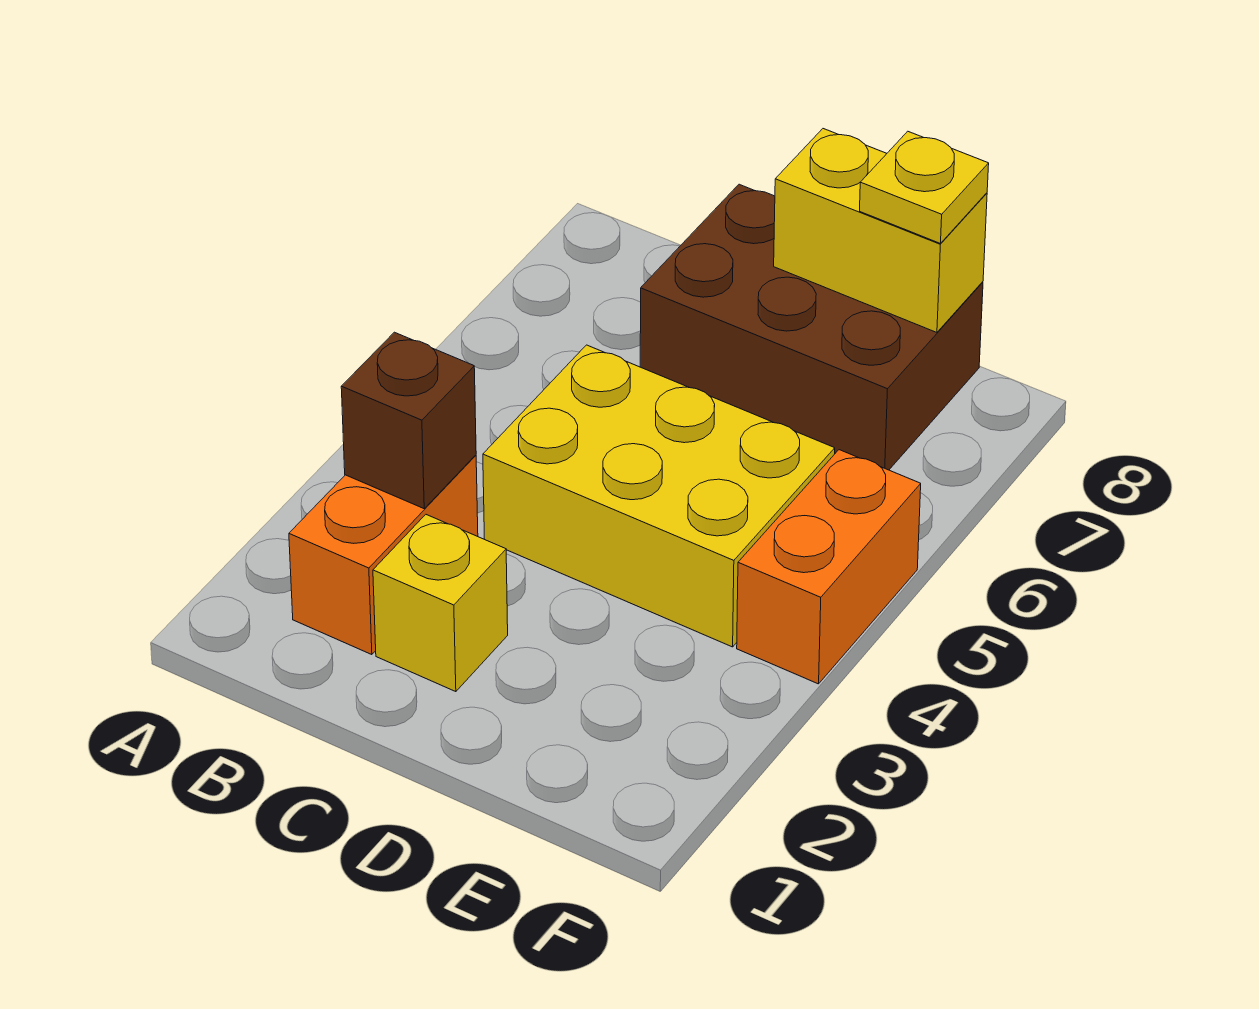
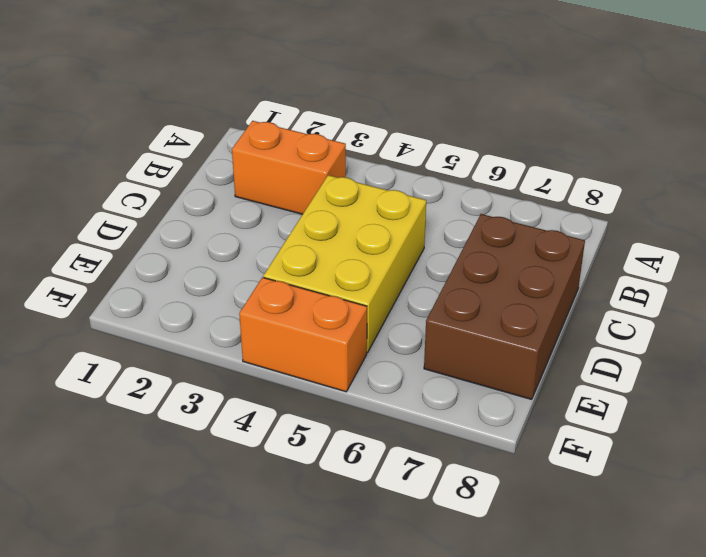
none -> yellow 1x1 brick [373,515,508,692]
none -> brown 1x1 brick [341,332,476,509]

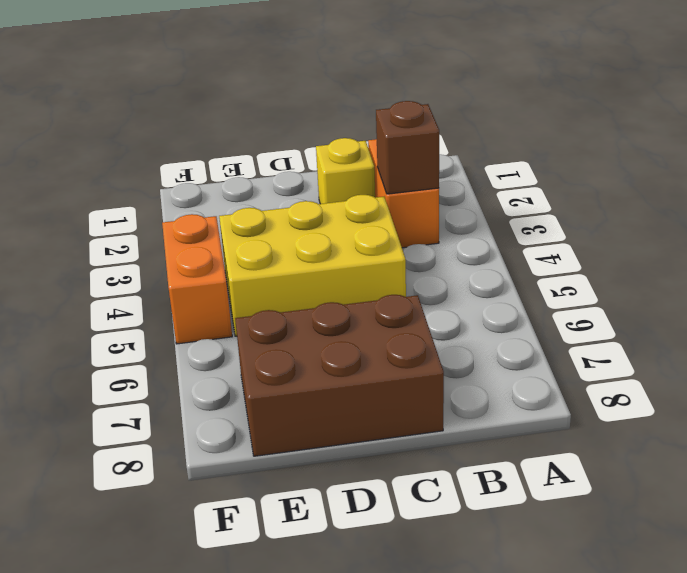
none -> yellow 1x2 brick [774,129,987,332]
none -> yellow 1x1 plate [860,131,989,243]

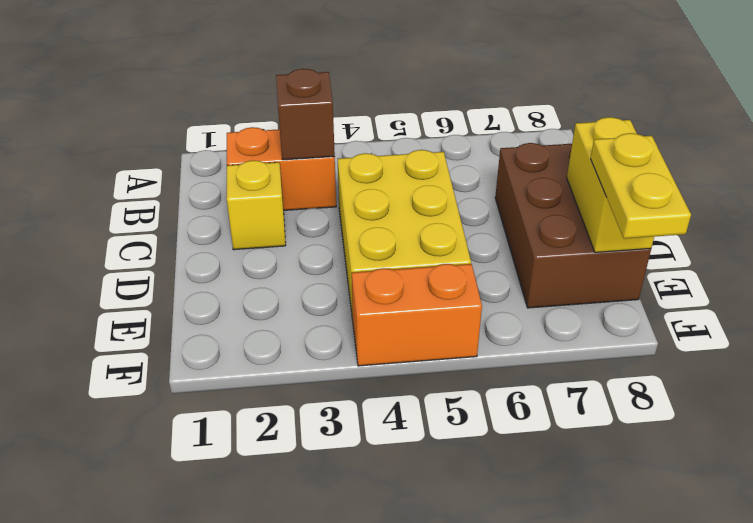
yellow 1x2 plate [591,133,691,239] -> yellow 1x1 plate [860,131,989,243]

